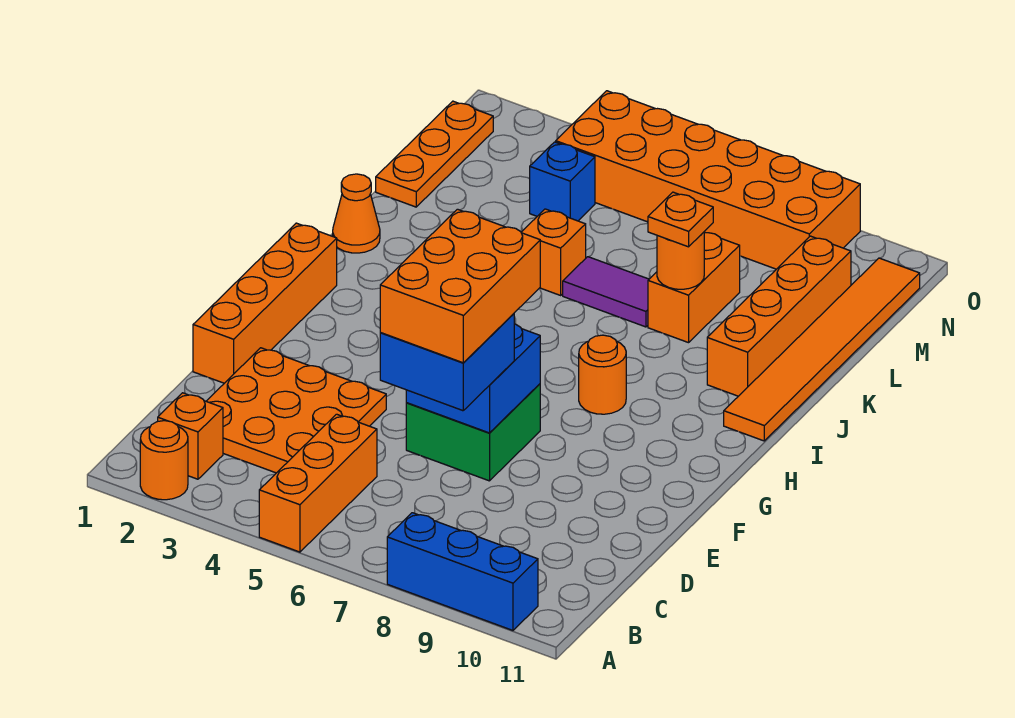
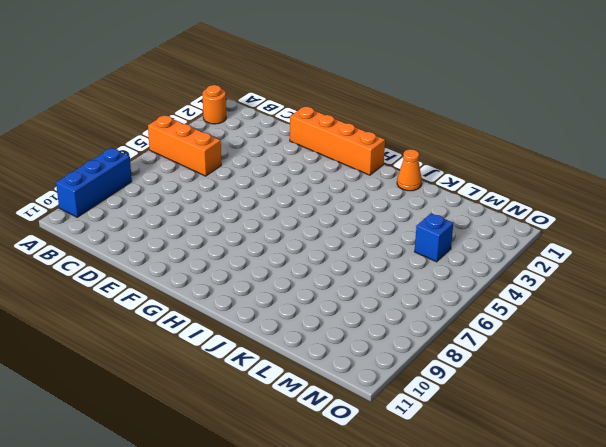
none -> orange 1x1 brick [158,393,223,479]
none -> orange 3x3 plate [206,348,386,473]
none -> green 2x2 brick [406,384,540,481]

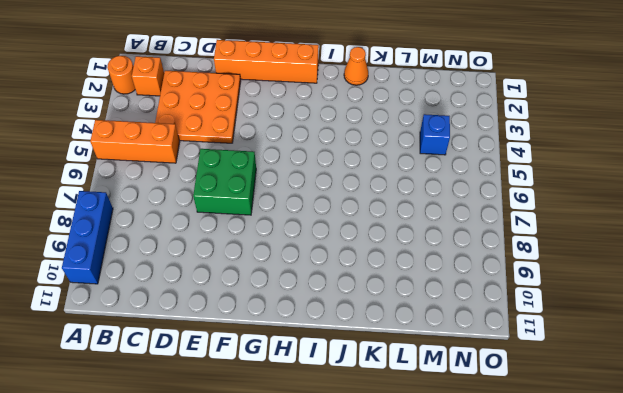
none -> orange 1x1 round brick [579,335,626,414]
none -> orange 1x6 tile [724,258,920,441]
none -> orange 1x4 brick [707,236,851,396]

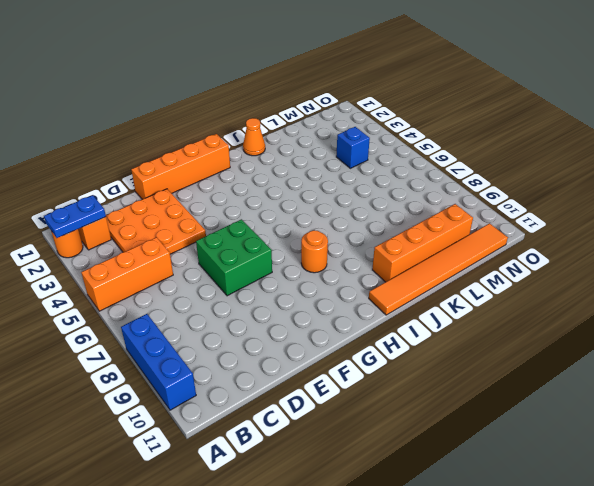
blue 1x2 plate [44,195,106,238] -> none
none -> orange 1x1 brick [521,209,586,295]
none -> purple 1x2 tile [563,257,649,327]
none -> orange 1x2 brick [648,232,740,343]

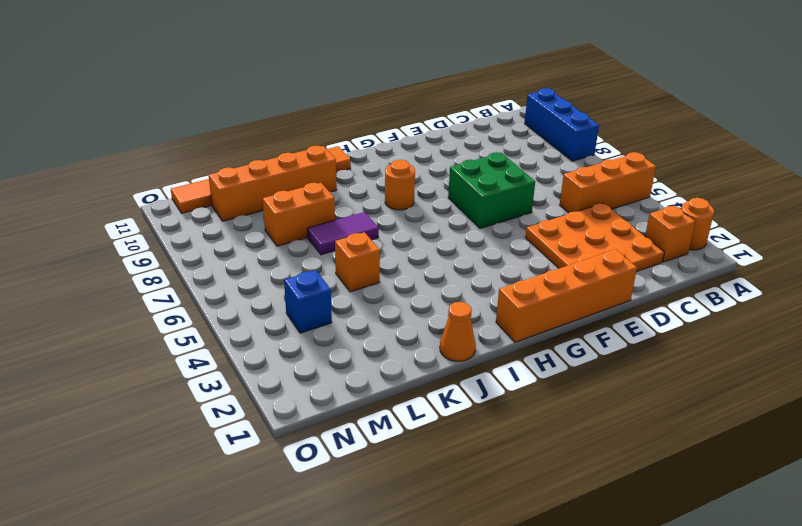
purple 1x2 tile [307,212,379,255] -> purple 1x2 tile turned to [563,257,649,327]
none -> orange 1x3 plate [376,101,493,207]
none -> orange 2x6 brick [556,91,860,269]
none -> blue 2x2 brick [406,324,540,433]

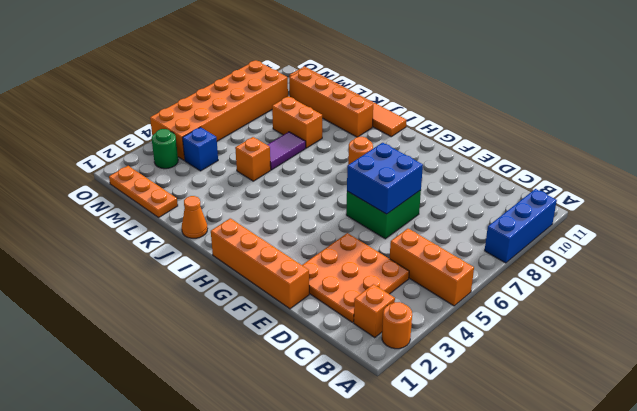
green 1x1 round brick [152,129,178,169] -> none
none -> orange 1x1 round brick [657,232,704,289]
none -> blue 2x2 brick [380,314,514,411]
none -> orange 1x1 plate [648,192,713,247]

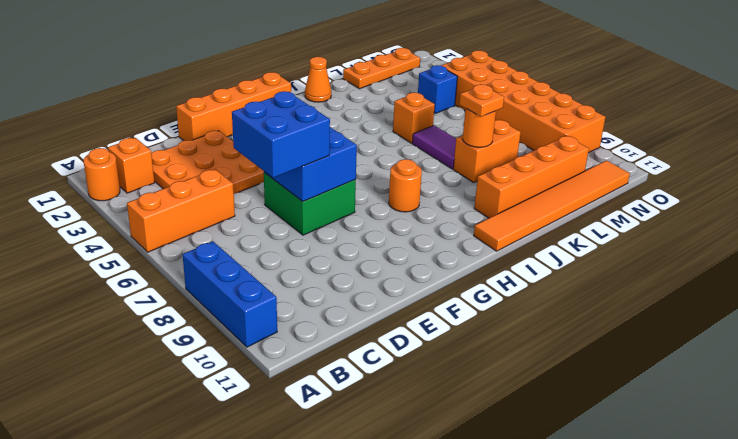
none -> orange 2x3 brick [380,209,540,363]

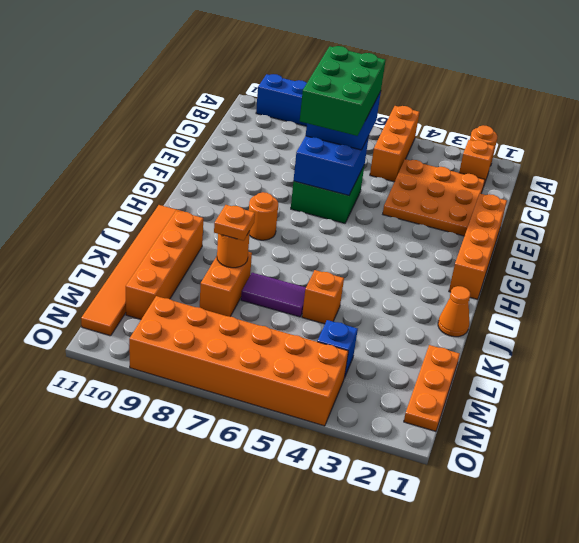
green 2x3 brick [300,46,386,136] -> orange 2x3 brick [380,209,540,363]

